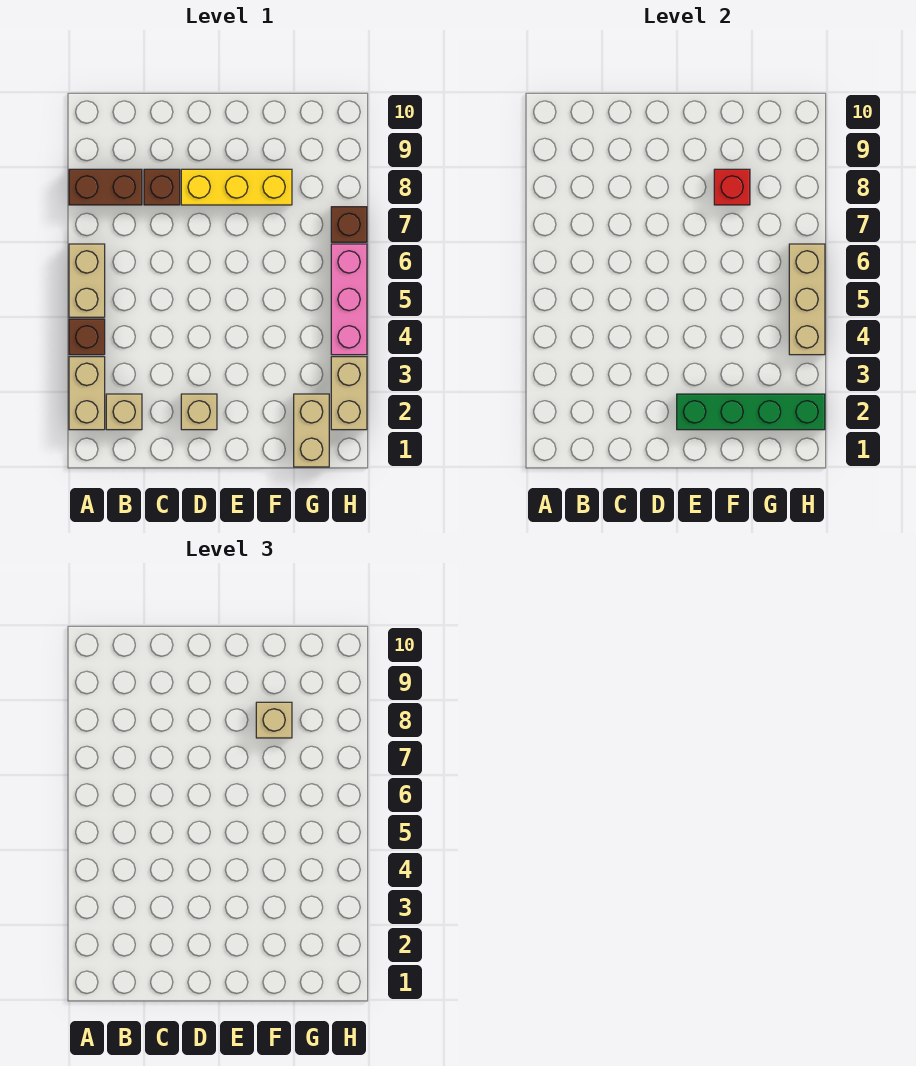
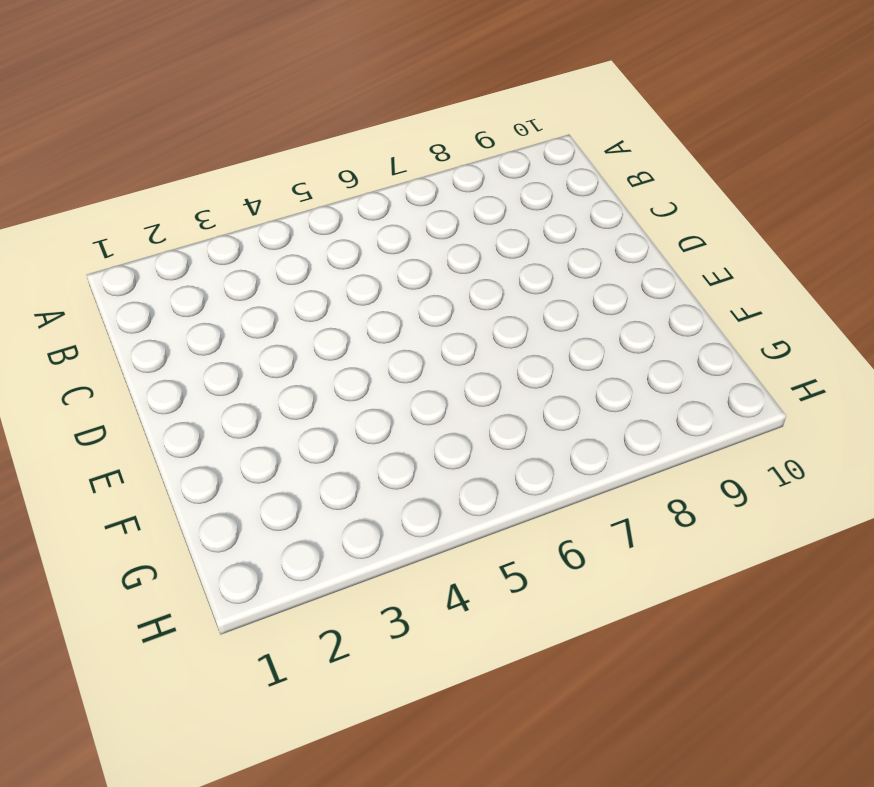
none -> tan 1x2 brick [69,357,105,430]
none -> brown 1x1 brick [69,319,105,355]
none -> tan 1x2 brick [69,244,105,317]

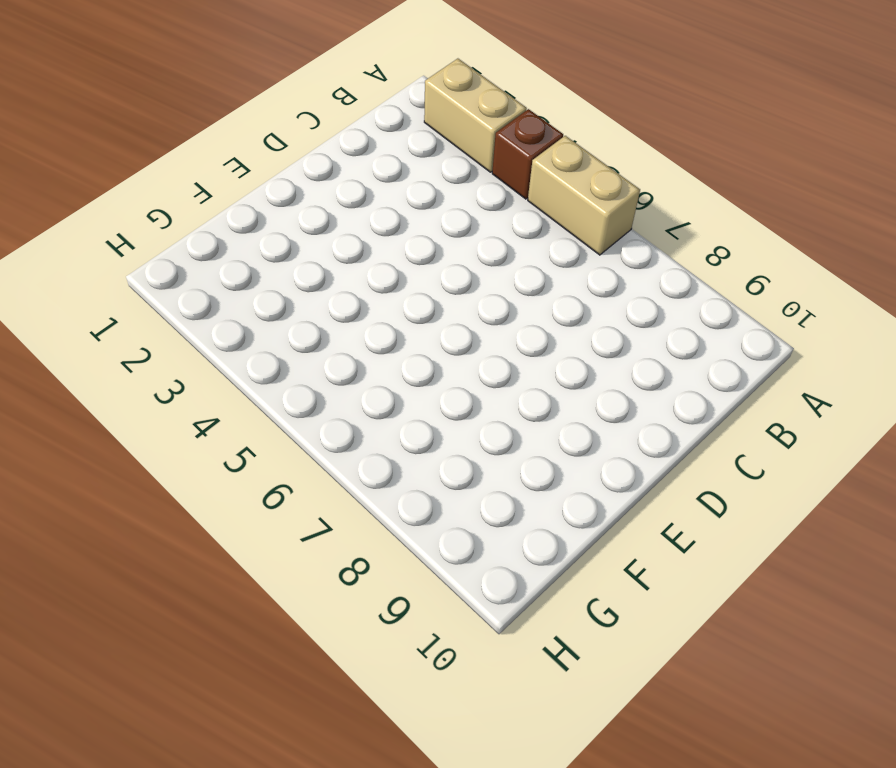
none -> brown 1x2 brick [69,169,142,205]
none -> tan 1x1 brick [106,394,142,430]
none -> brown 1x1 brick [144,169,180,205]

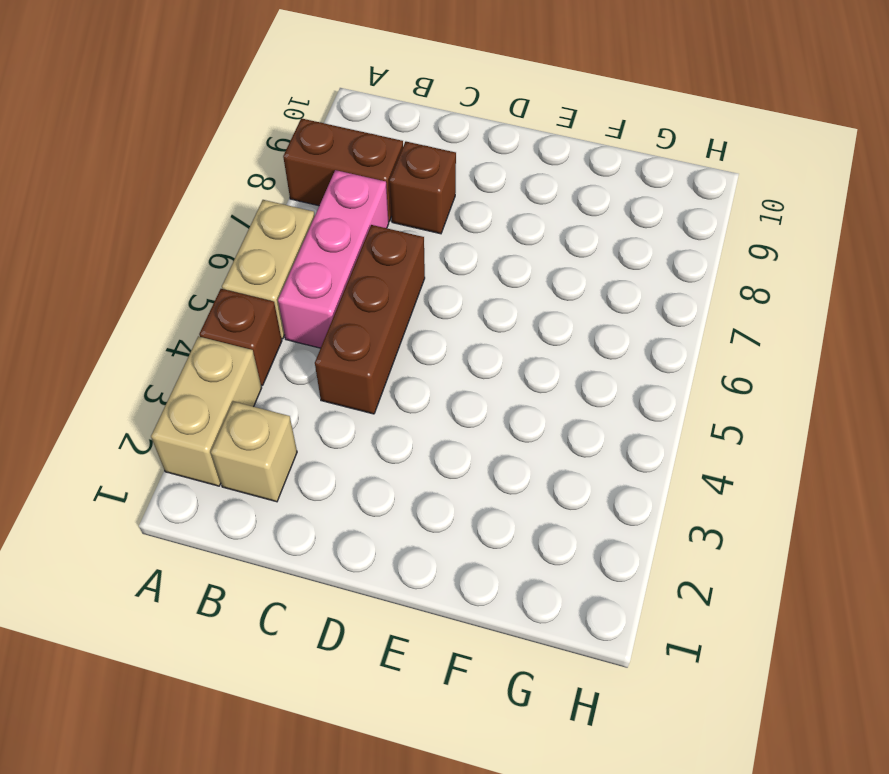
pink 1x3 brick [278,170,389,348] -> pink 1x3 brick moved to [331,244,367,355]
brown 1x3 brick [315,225,425,414] -> none
none -> tan 1x1 brick [181,394,217,430]
none -> yellow 1x3 brick [181,169,292,205]
none -> tan 1x2 brick [294,394,329,467]

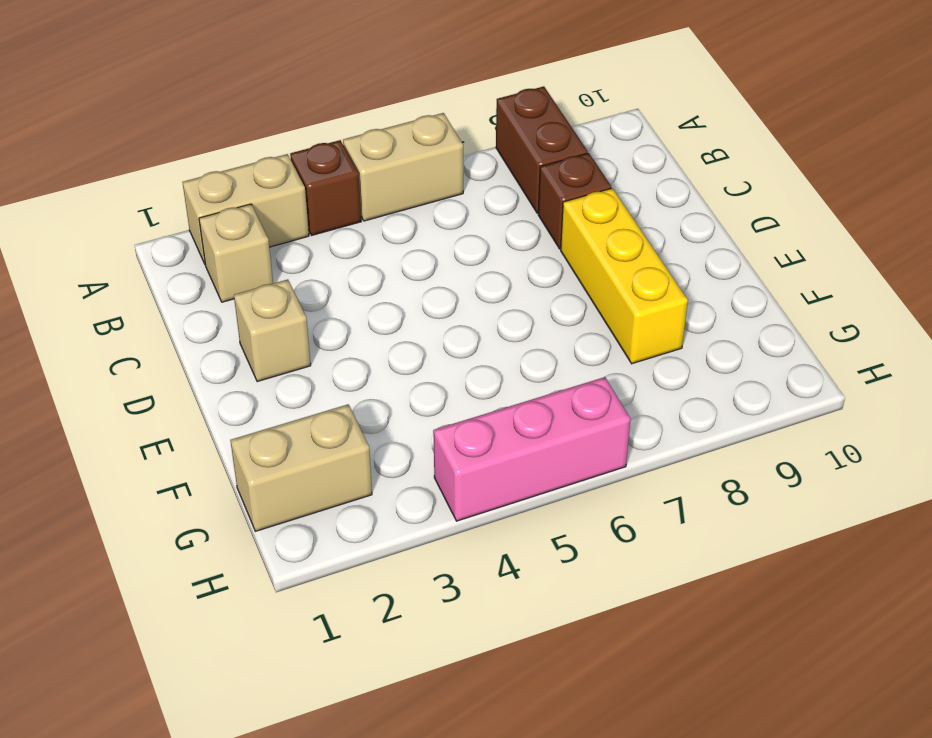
none -> tan 1x2 brick [331,357,367,430]
none -> brown 1x1 brick [331,207,367,242]
none -> green 1x4 brick [677,394,825,430]

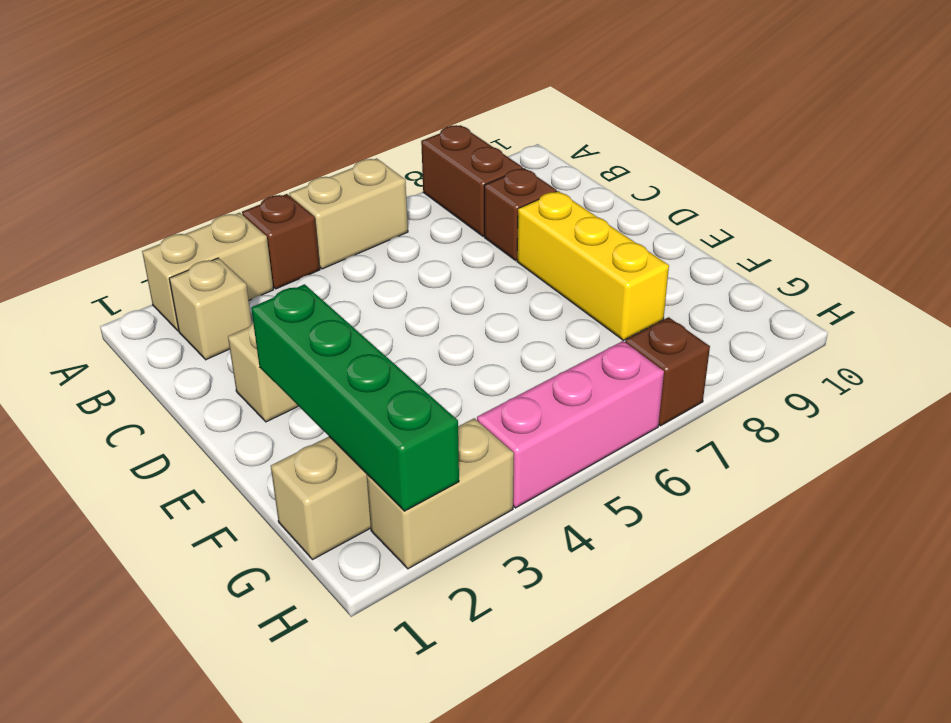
none -> red 1x1 brick [714,169,750,205]
none -> tan 1x3 brick [789,244,825,355]
none -> tan 1x1 brick [256,702,292,738]

